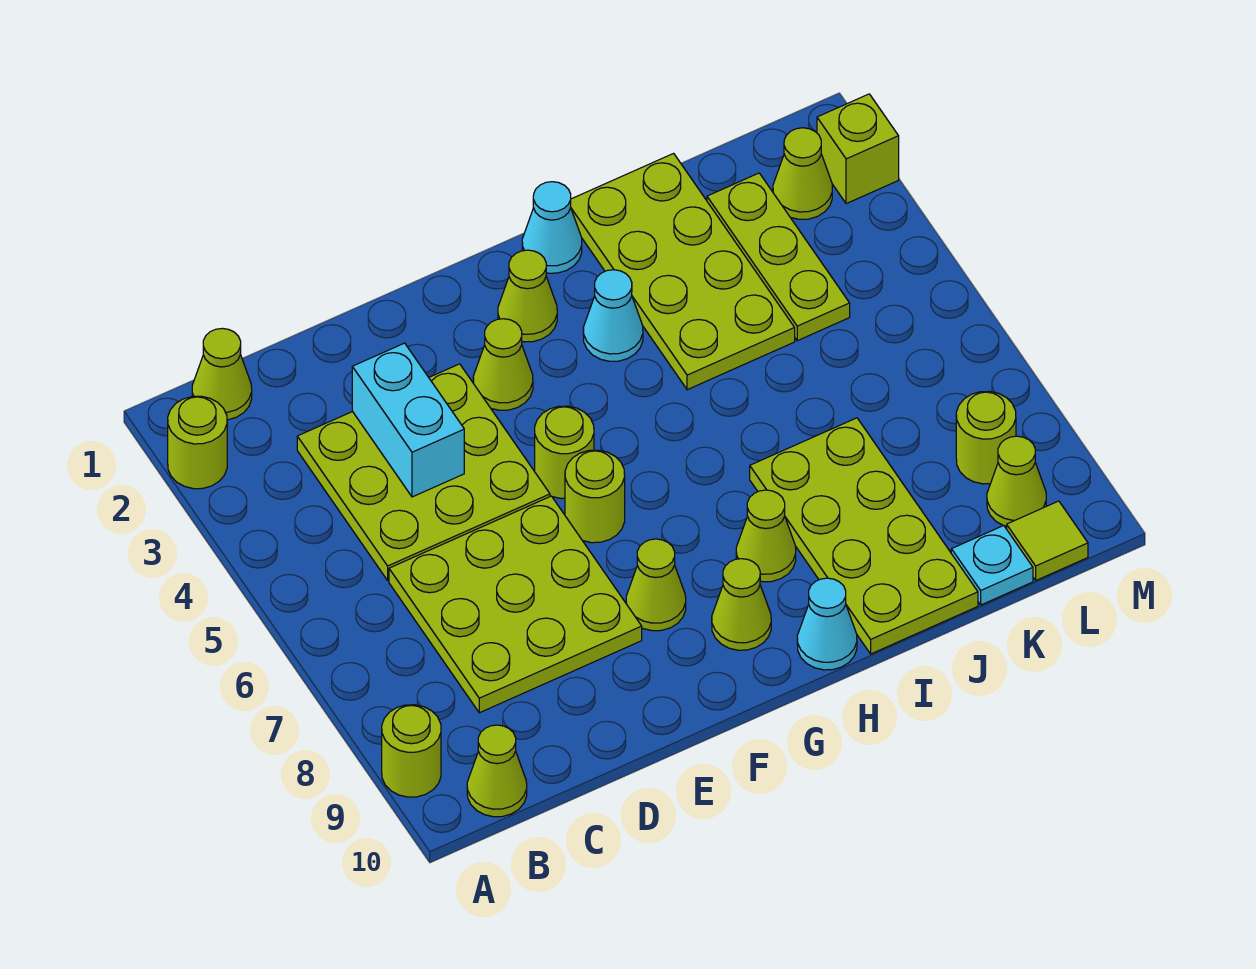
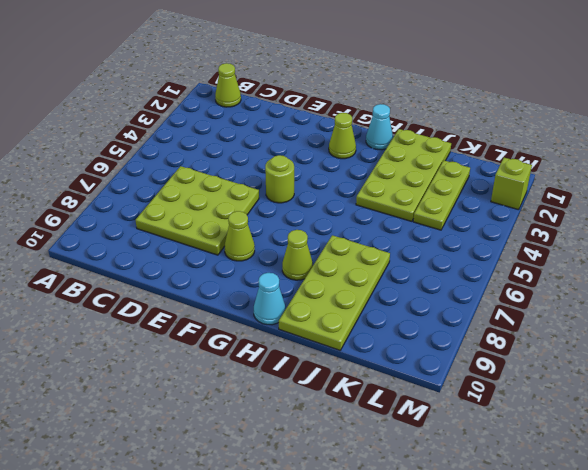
none -> lime 1x1 round brick [168,396,227,489]
none -> lime 1x1 round brick [382,705,441,797]
none -> lime 1x1 cone [467,725,527,817]

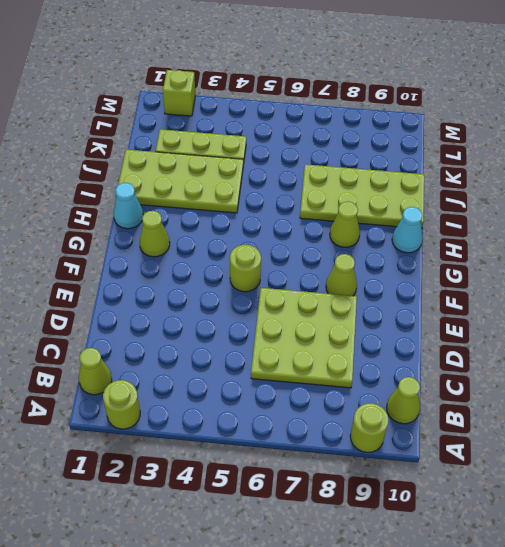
none -> lime 3x3 plate [297,364,550,580]
none -> lime 1x1 cone [473,319,533,410]
none -> lime 1x1 round brick [565,450,625,543]

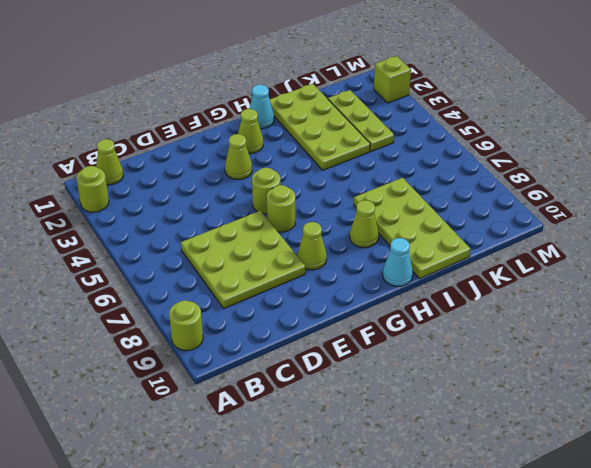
none -> lime 1x1 cone [467,725,527,817]
none -> lime 3x3 plate [297,364,550,580]
none -> lime 1x1 cone [712,559,771,650]

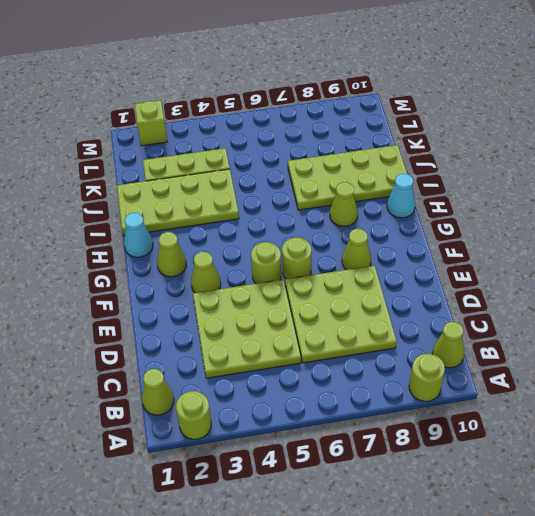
none -> lime 1x1 cone [712,559,771,650]
none -> cyan 1x1 cone [583,270,643,361]
none -> cyan 1x1 plate [951,526,1033,605]

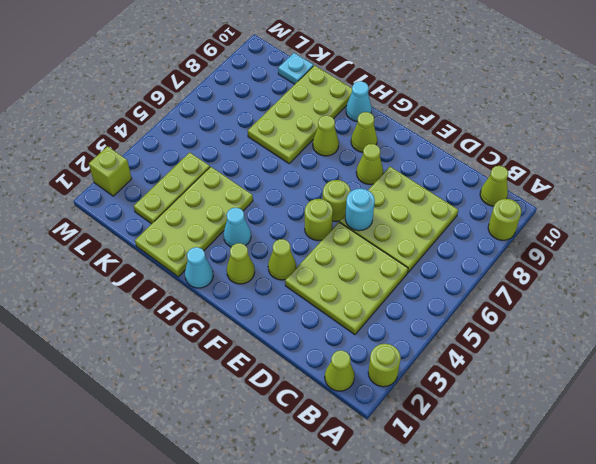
cyan 1x1 round brick [345,188,375,231] -> none
none -> lime 1x1 cone [773,128,832,219]
none -> lime 1x1 round brick [956,391,1016,484]
none -> lime 1x1 cone [987,436,1046,526]

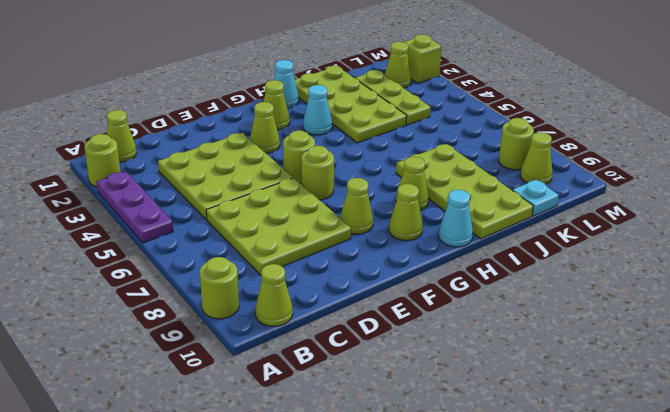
purple 1x3 plate [97,172,173,243] -> none
none -> lime 1x1 tile [1007,501,1088,580]
none -> cyan 1x2 brick [352,343,464,497]

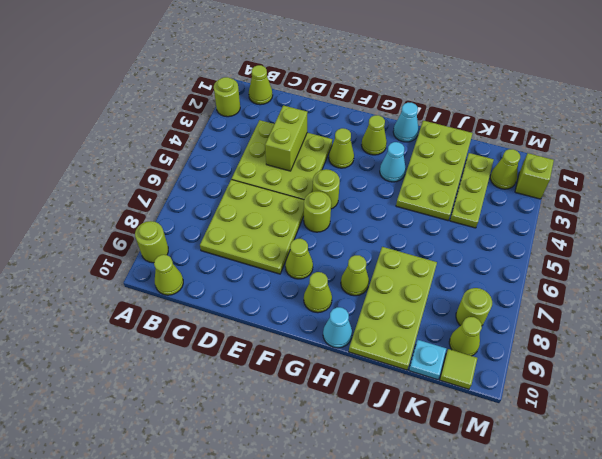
lime 1x2 brick [265,105,308,171] -> cyan 1x2 brick [352,343,464,497]

